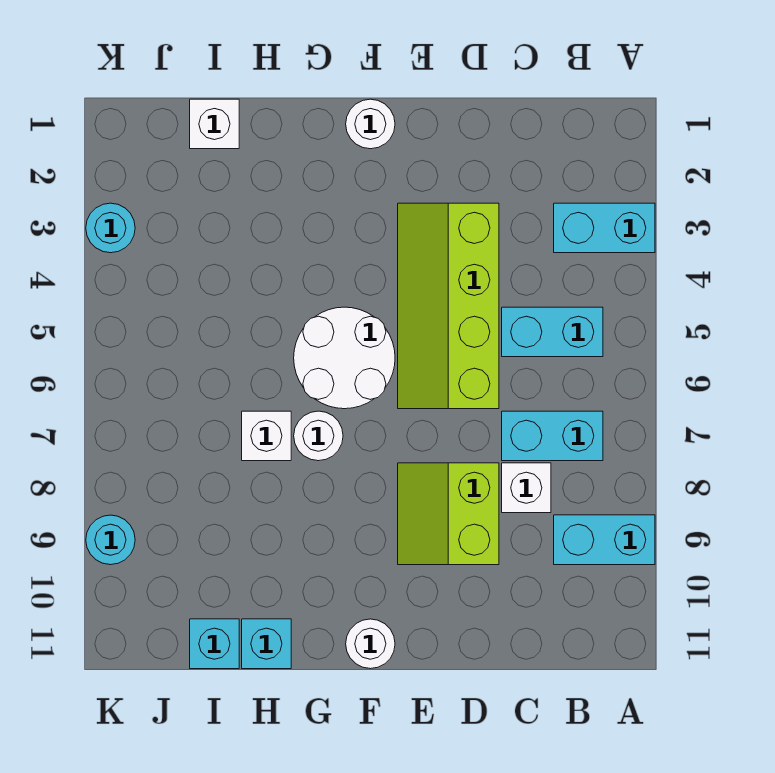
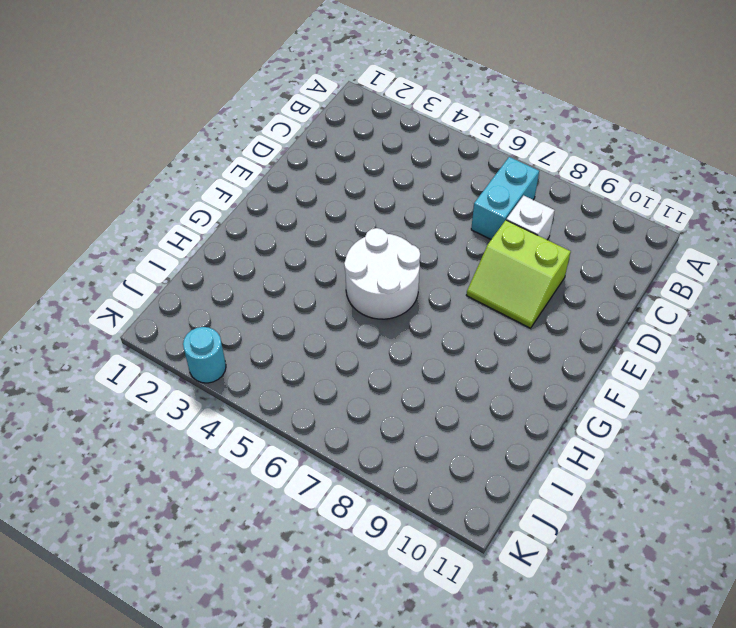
none -> cyan 1x2 brick [554,203,655,253]
none -> cyan 1x2 brick [554,515,655,565]
none -> cyan 1x2 brick [502,307,603,357]

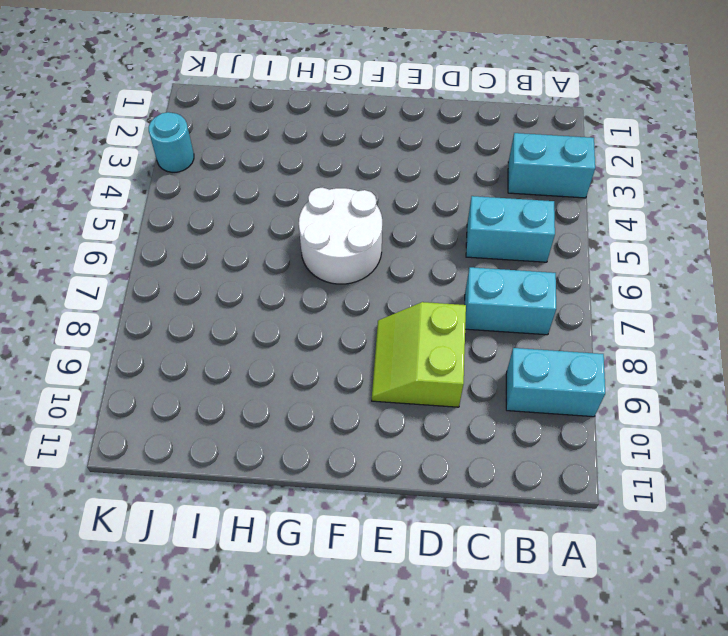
none -> white 1x1 brick [502,463,551,513]
none -> lime 2x4 slope [398,203,499,409]
none -> white 1x1 round brick [346,99,395,149]

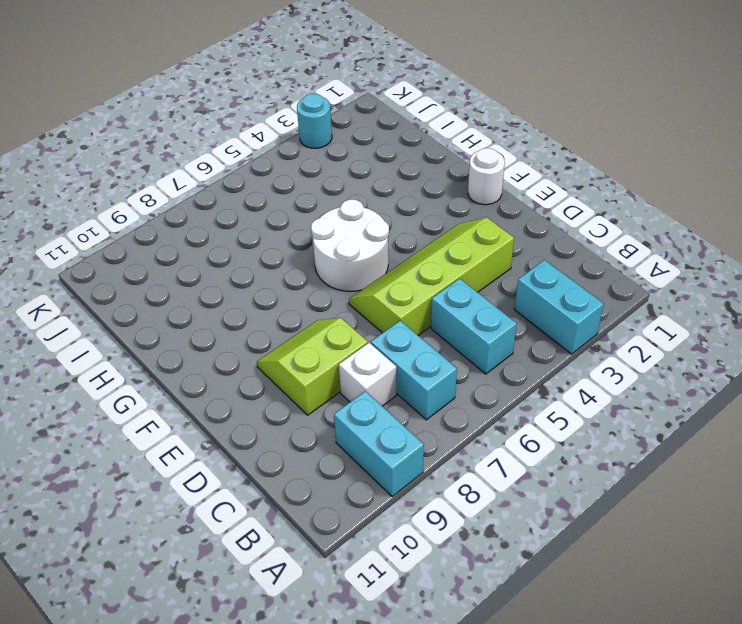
none -> white 1x1 round brick [346,619,395,669]
none -> white 1x1 round brick [294,411,343,461]
none -> white 1x1 brick [242,411,291,461]

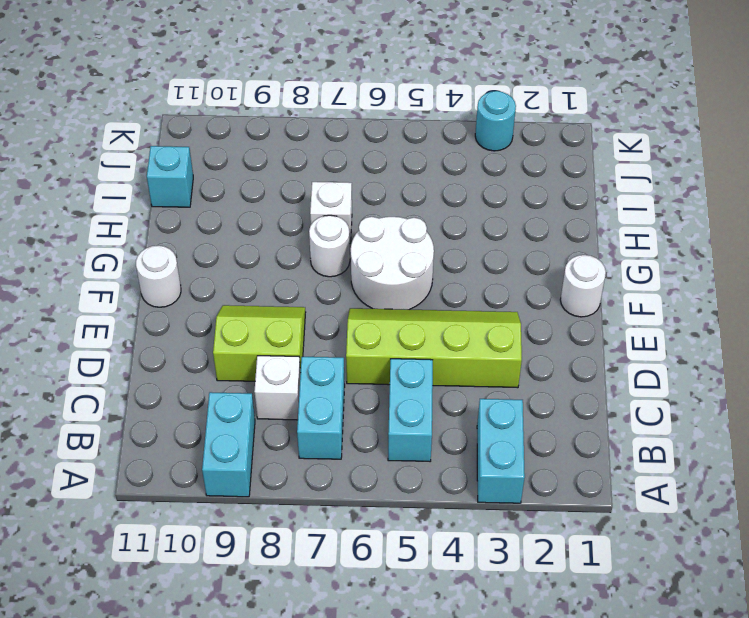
none -> cyan 1x1 brick [242,619,291,669]
none -> white 1x1 brick [190,99,239,149]
none -> cyan 1x1 round brick [86,515,135,565]

